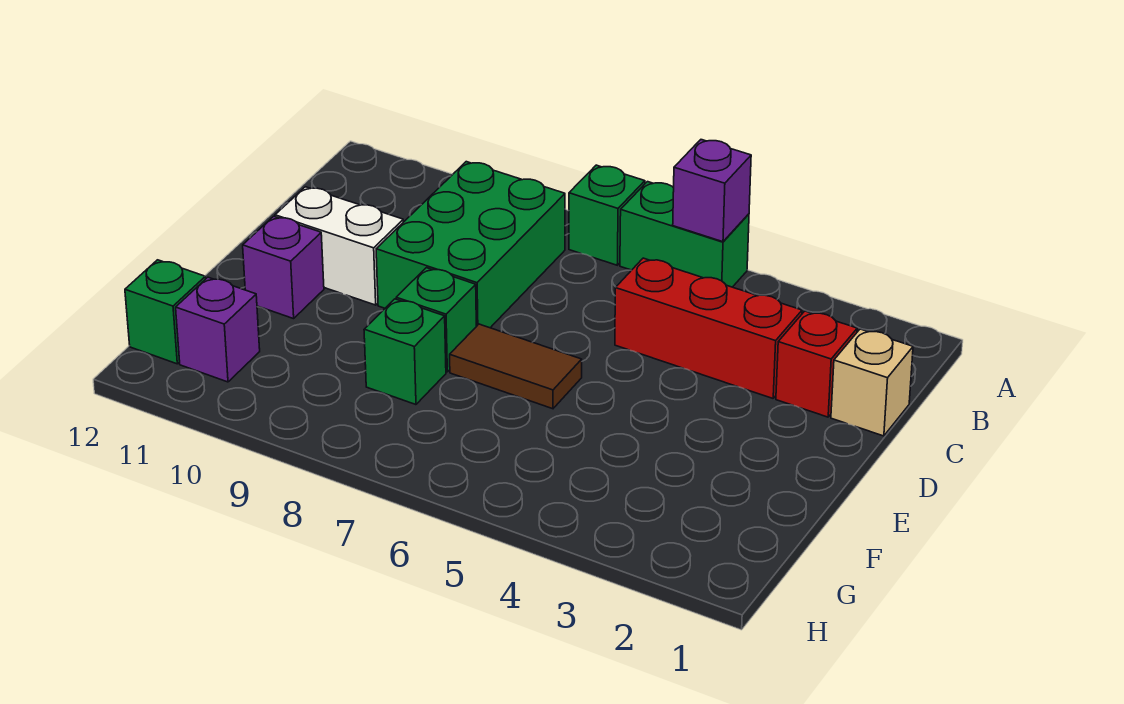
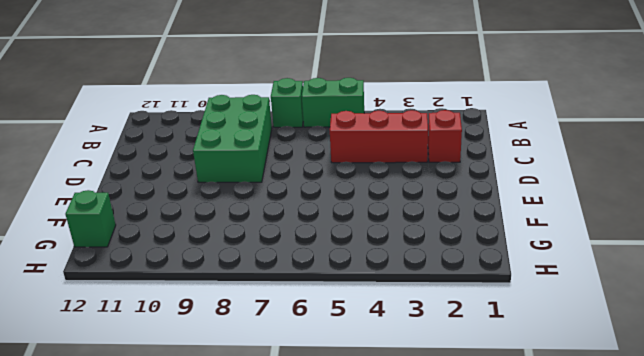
none -> tan 1x1 brick [831,329,913,436]
none -> white 1x2 brick [275,187,403,305]
none -> brown 1x2 tile [450,324,582,409]

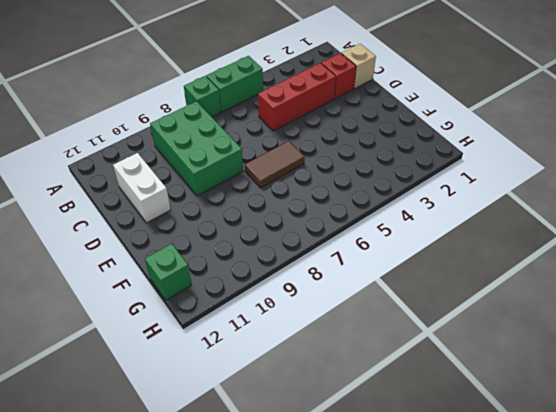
white 1x2 brick [113,153,171,223] -> white 1x2 brick turned to [275,187,403,305]
none -> green 1x1 brick [396,268,476,372]
none -> purple 1x1 brick [243,216,324,319]
none -> green 1x1 brick [364,299,446,405]

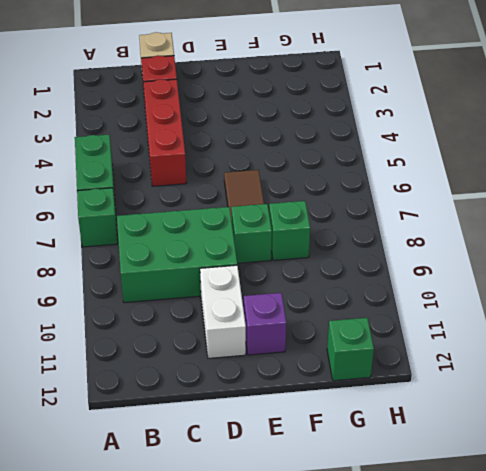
none -> purple 1x1 brick [176,277,260,382]
none -> purple 1x1 brick [673,140,751,242]

